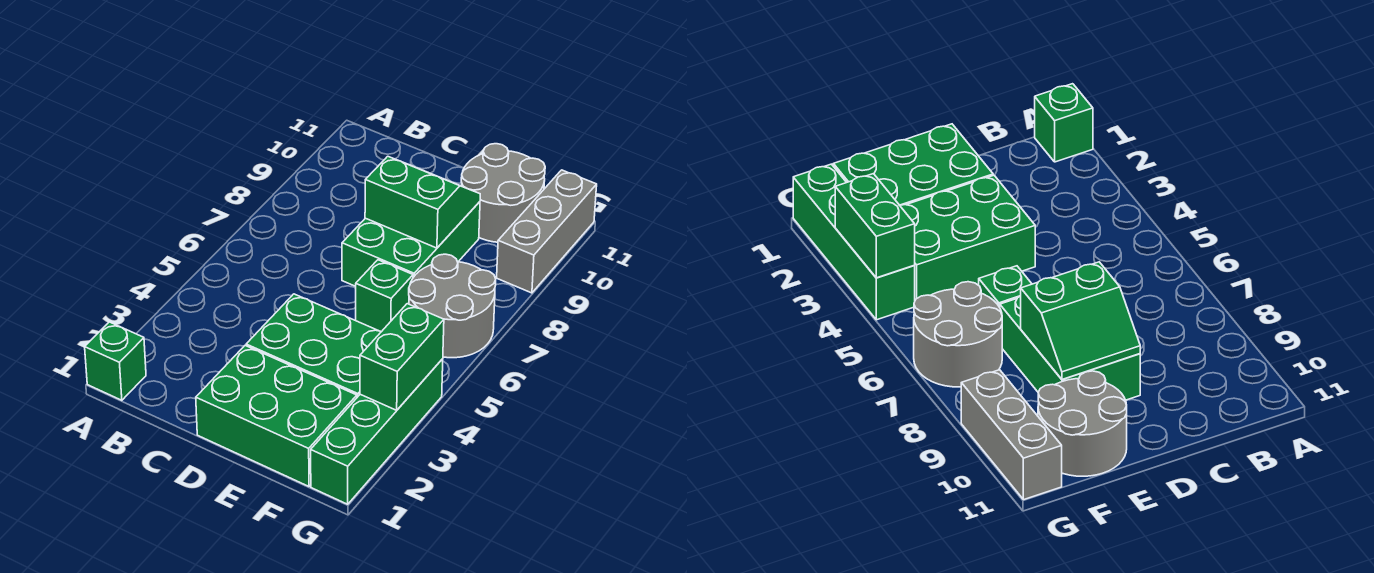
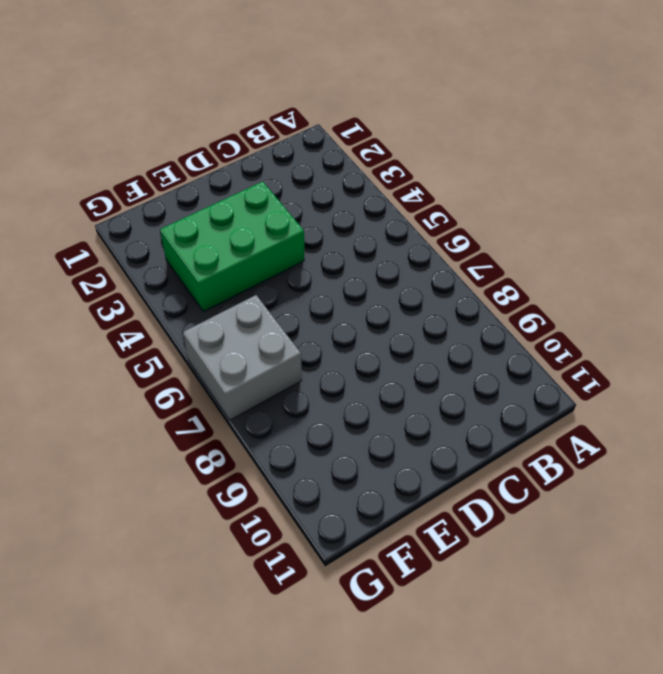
grey 2x2 brick [183,295,302,420] -> grey 2x2 round brick [409,254,496,358]
none -> green 1x1 brick [85,322,146,400]
none -> green 2x3 brick [196,346,357,486]

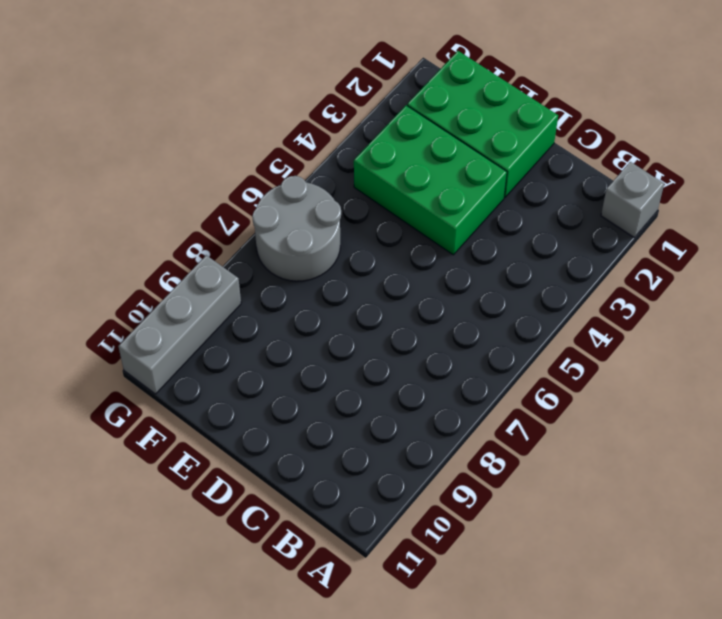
grey 1x1 brick [601,162,664,237] -> green 1x1 brick [85,322,146,400]
none -> green 2x3 brick [342,202,480,286]
none -> green 1x1 brick [356,260,413,332]

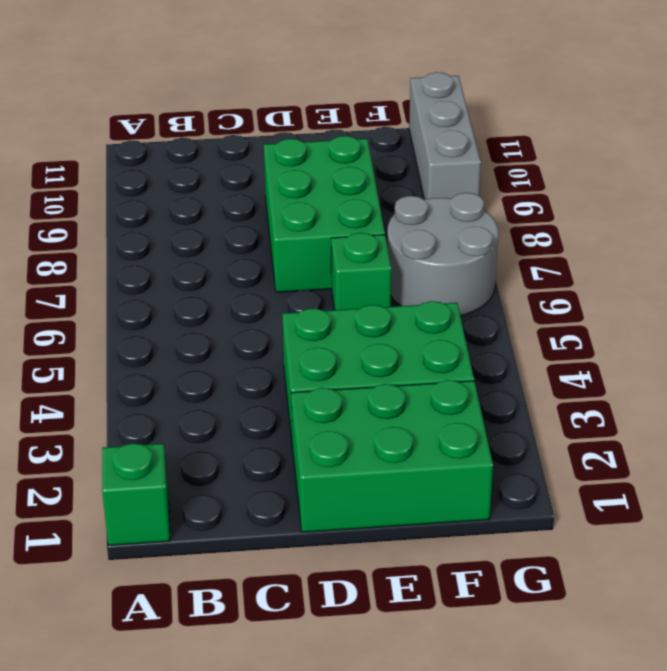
none -> grey 2x2 round brick [461,144,545,242]
none -> green 1x4 brick [311,359,443,504]

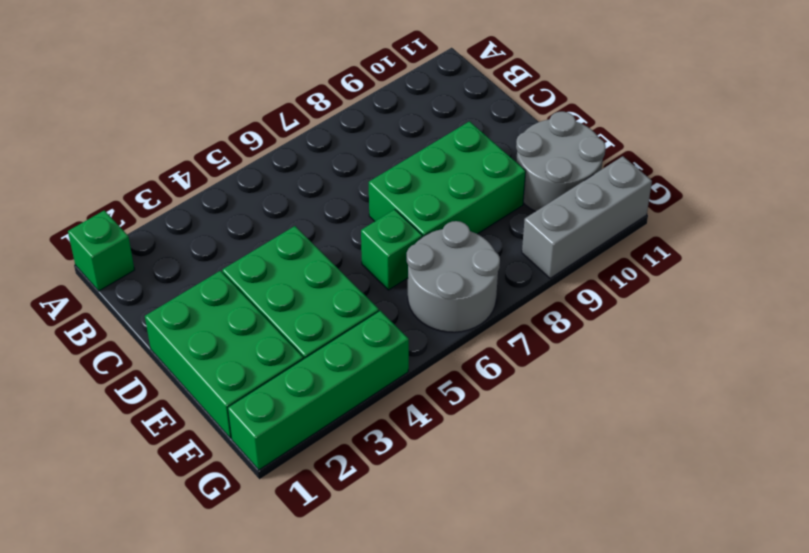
none -> green 2x2 slope [365,156,480,248]
none -> green 1x2 brick [360,304,444,410]

